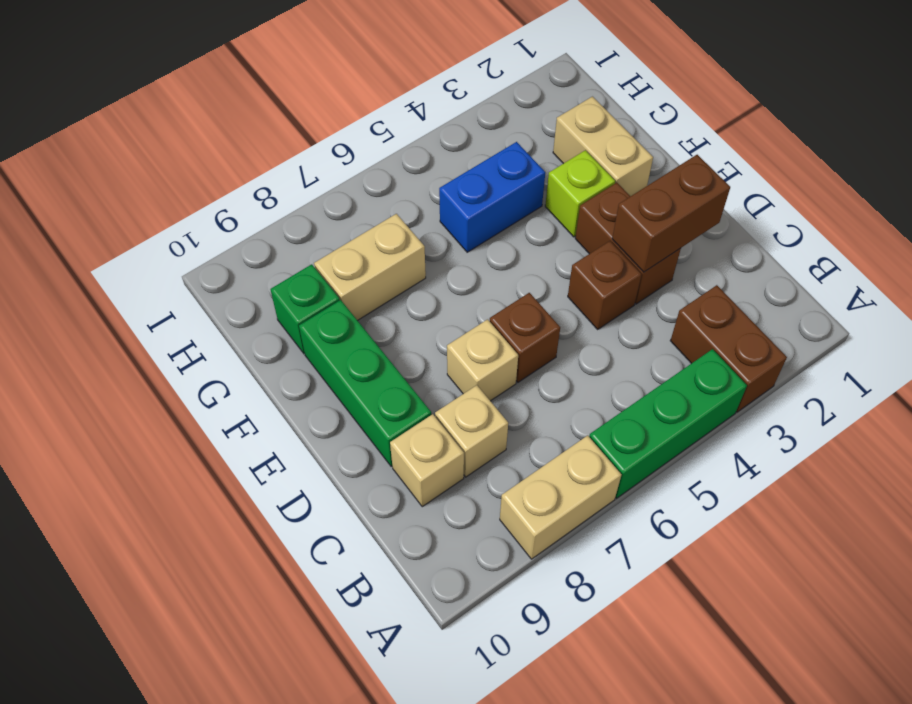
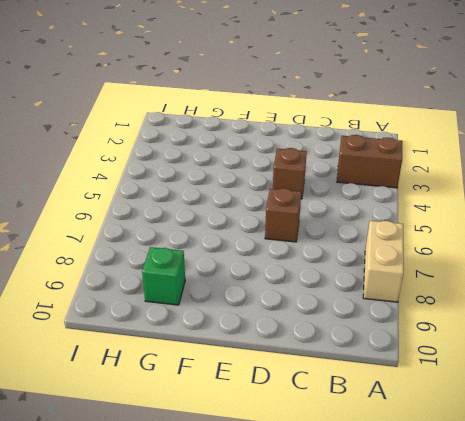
none -> green 1x3 brick [589,349,747,498]
none -> tan 1x1 brick [435,385,508,477]
none -> tan 1x1 brick [390,414,464,507]

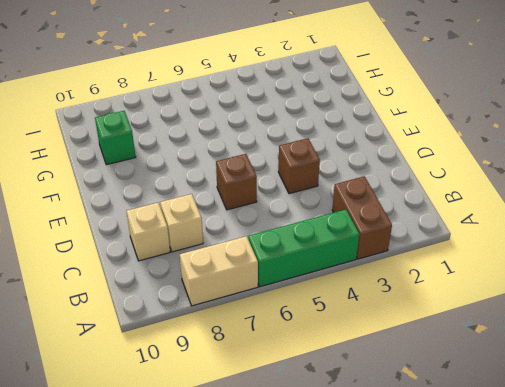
none -> brown 1x2 brick [575,183,681,304]
none -> tan 1x1 brick [447,319,518,401]
none -> green 1x3 brick [299,300,431,466]

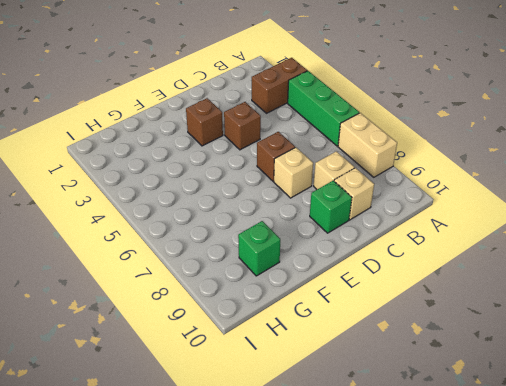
green 1x1 brick [310,181,352,233] -> green 1x3 brick [299,300,431,466]
brown 1x1 brick [186,98,223,146] -> brown 1x2 brick [575,183,681,304]
none -> tan 1x2 brick [553,97,653,196]
none -> lime 1x1 brick [545,150,615,237]
none -> blue 1x2 brick [439,142,545,252]

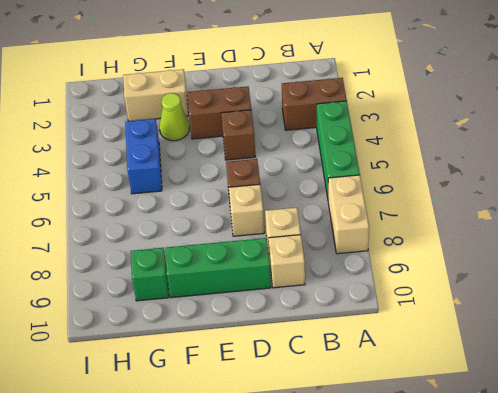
lime 1x1 cone [159,93,189,141] -> lime 1x1 brick [545,150,615,237]
none -> tan 1x2 brick [314,214,426,321]
none -> brown 1x2 brick [612,155,730,272]

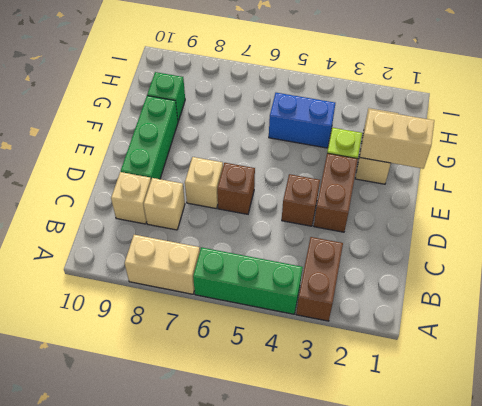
tan 1x2 brick [360,109,434,169] -> tan 1x2 brick moved to [314,214,426,321]
none -> brown 1x2 brick [612,155,730,272]

